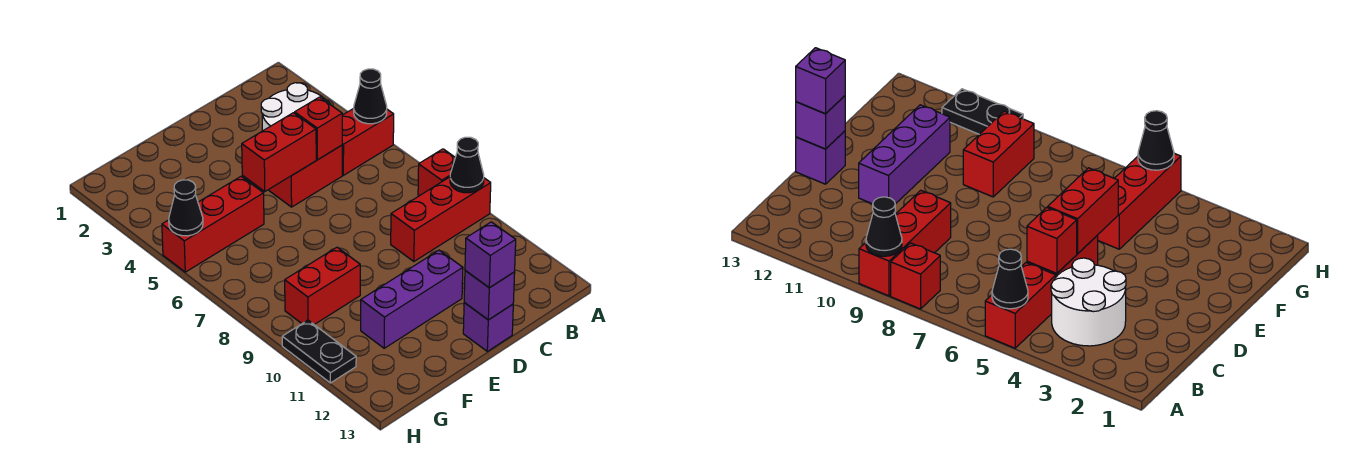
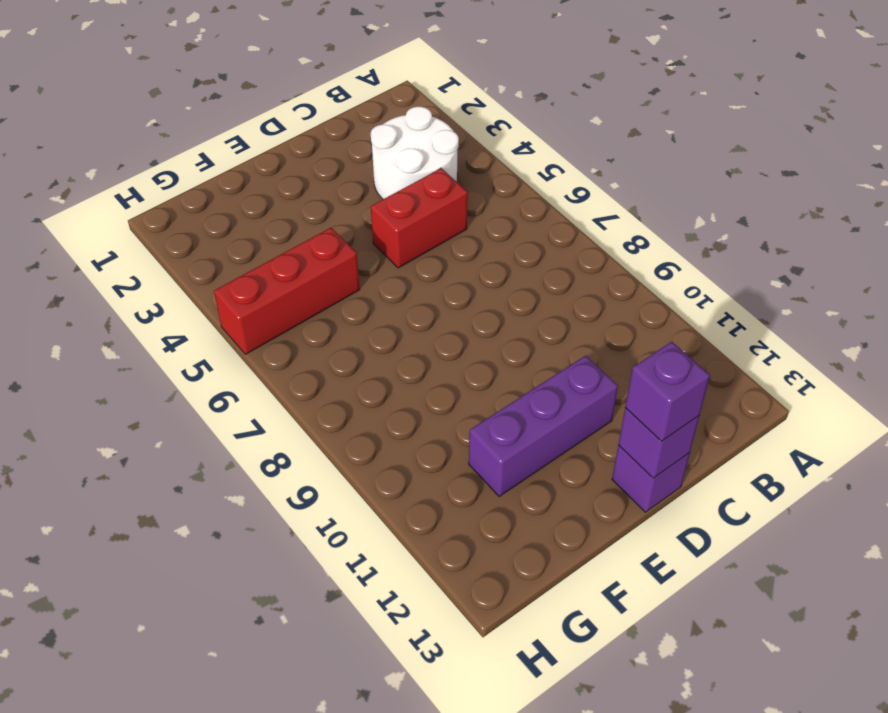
none -> red 1x2 brick [342,108,394,175]
none -> red 1x1 brick [418,149,455,196]
none -> red 1x3 brick [391,177,491,261]

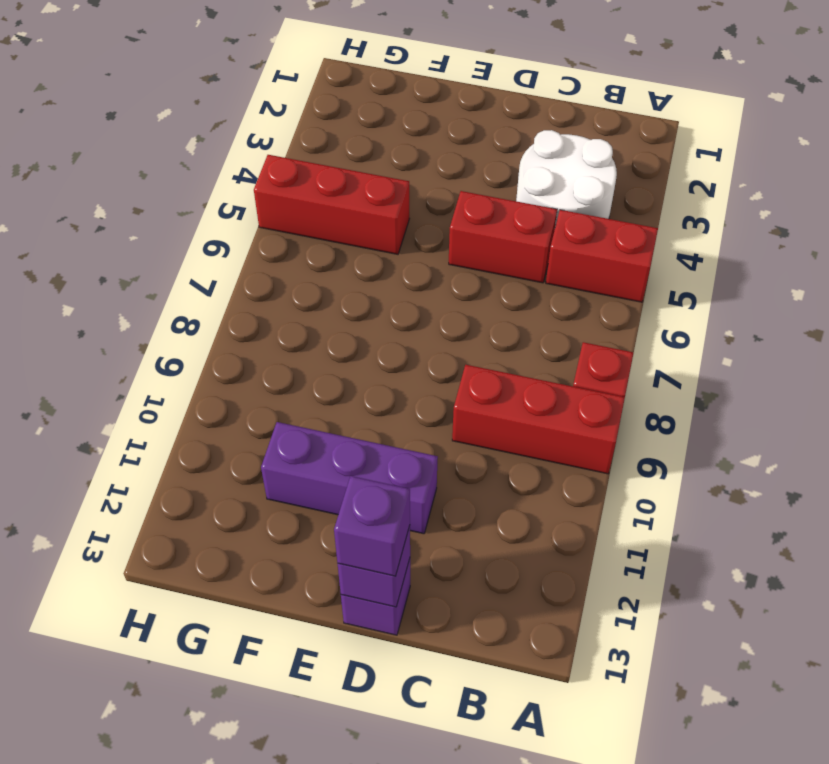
none -> red 1x2 brick [285,247,360,325]
none -> black 1x2 plate [282,320,356,383]
none -> black 1x1 cone [354,69,387,124]

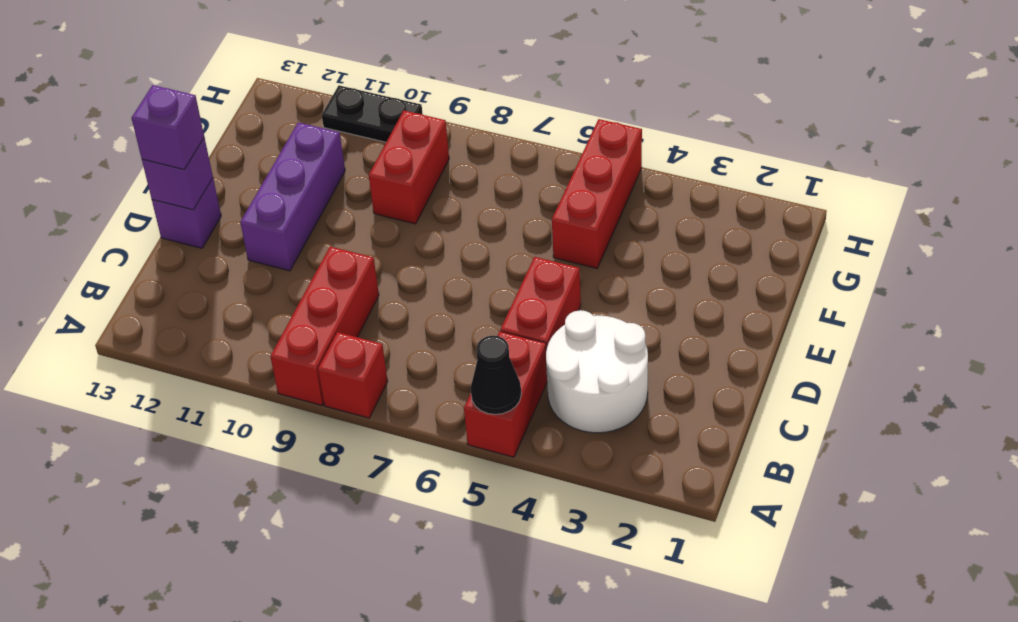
none -> black 1x1 cone [450,137,484,193]
none -> red 1x1 brick [295,97,342,160]
none -> red 1x2 brick [242,113,316,192]

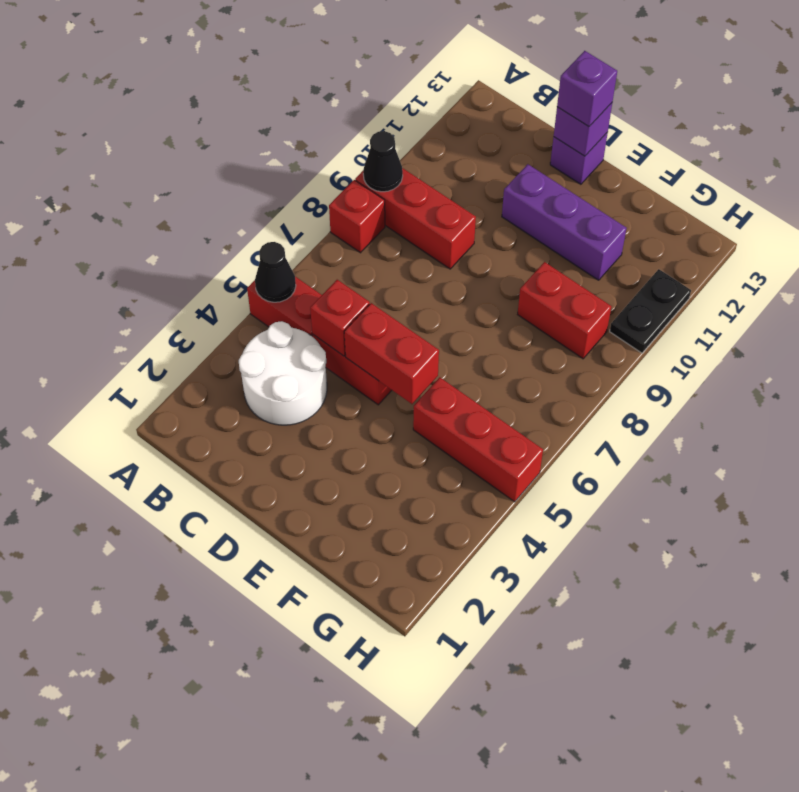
none -> black 1x1 cone [169,180,203,236]

